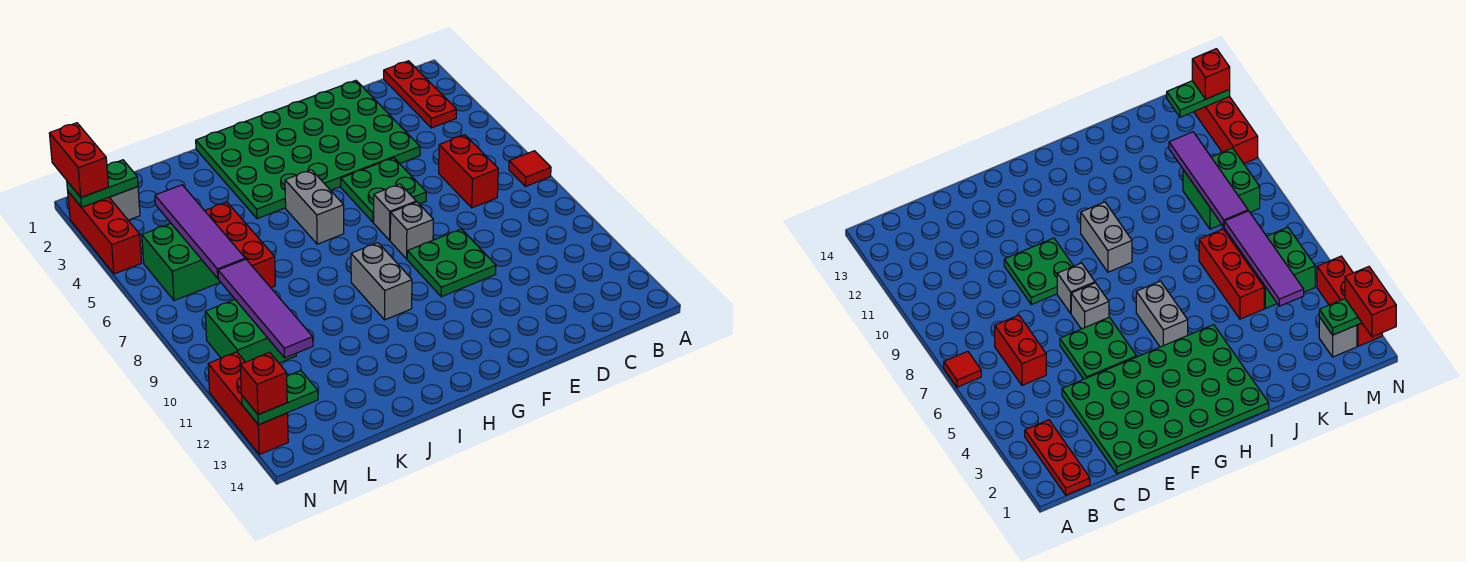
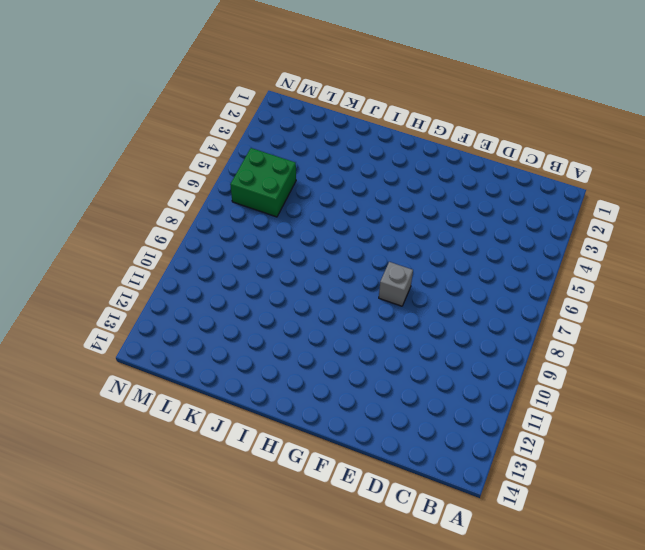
none -> red 1x1 tile [509,151,551,186]
none -> red 1x3 plate [384,61,456,128]
none -> red 1x2 brick [439,135,498,208]

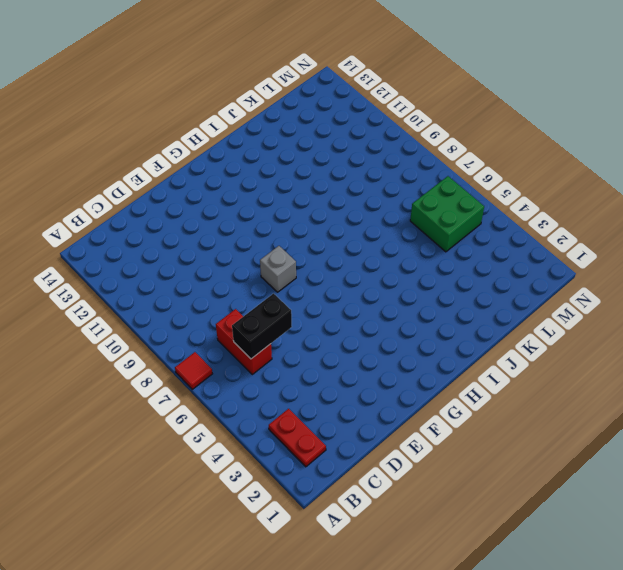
red 1x2 plate [269,409,326,467] -> red 1x3 plate [384,61,456,128]
black 1x2 brick [232,294,292,359] -> none
none -> green 4x6 plate [196,80,420,219]
none -> green 2x2 plate [341,158,426,222]
none -> green 2x2 plate [407,229,496,297]

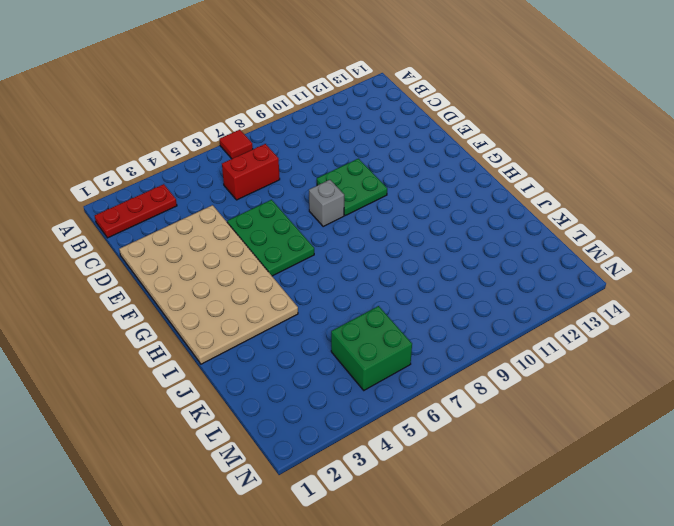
tan 4x6 plate [119,205,298,364] -> green 4x6 plate [196,80,420,219]
green 2x3 plate [227,200,314,276] -> green 2x2 plate [341,158,426,222]
none -> grey 1x1 brick [374,184,416,240]
none -> grey 1x2 brick [285,170,344,244]
none -> grey 1x2 brick [351,243,412,320]

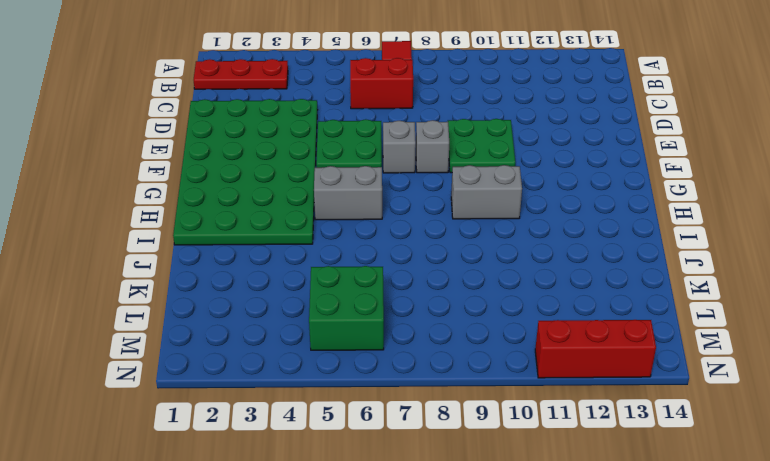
none -> red 1x3 brick [205,202,275,288]
none -> green 2x2 brick [205,300,296,363]
none -> grey 1x1 brick [109,187,140,220]

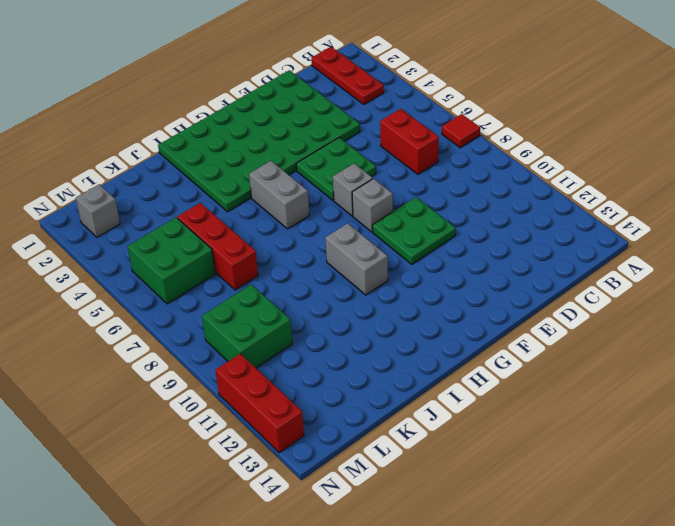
none -> red 1x3 brick [68,192,142,274]
none -> purple 1x4 tile [155,185,245,278]
none -> purple 1x4 tile [218,259,313,358]

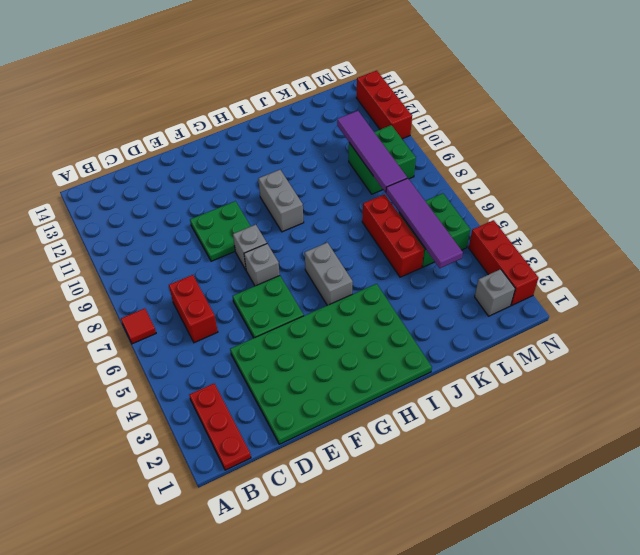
none -> green 1x2 plate [67,160,138,207]
none -> green 1x2 plate [242,371,318,425]
none -> red 1x2 brick [49,123,108,197]

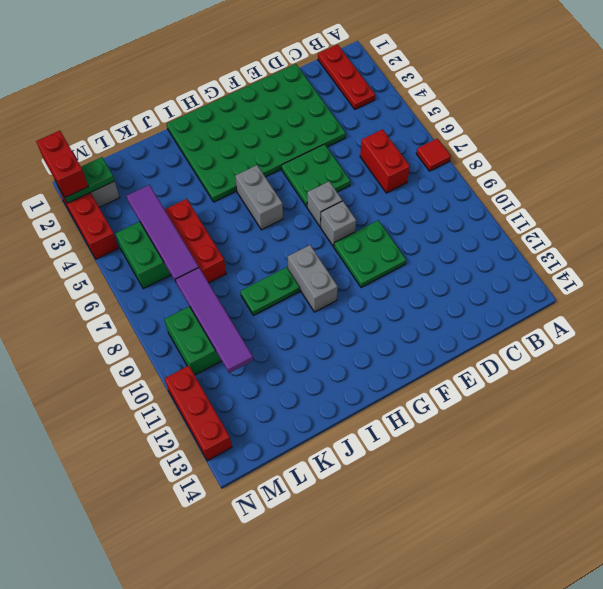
green 1x2 plate [241,267,300,315] -> green 1x2 plate moved to [242,371,318,425]
none -> red 1x1 brick [240,352,287,415]

